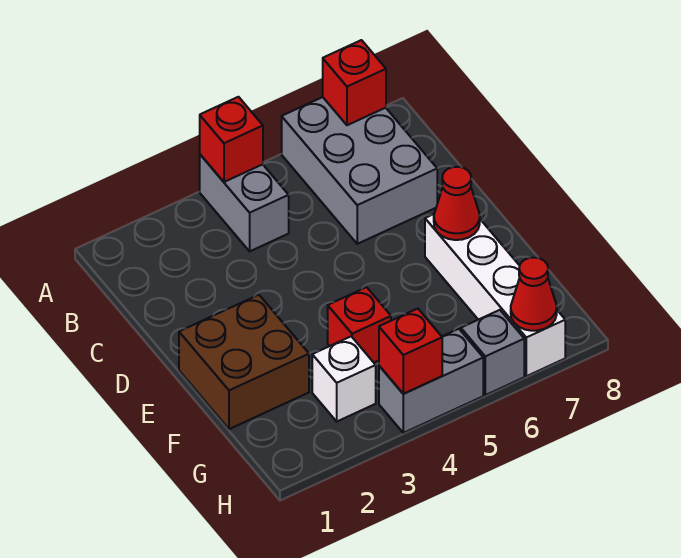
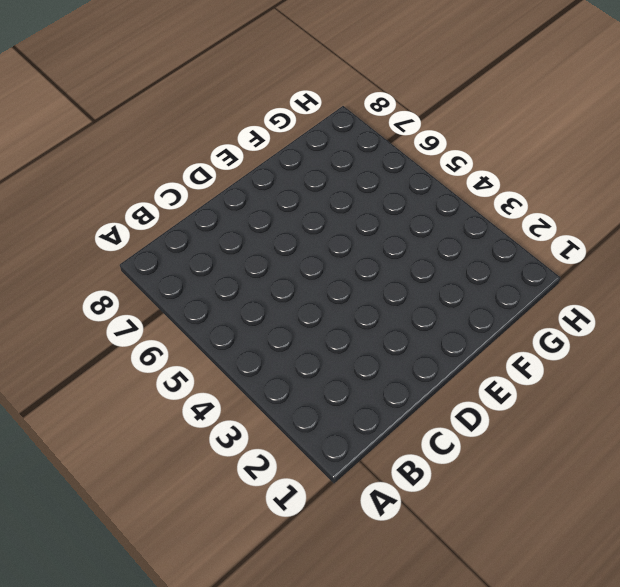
none -> grey 1x2 brick [200,155,289,251]
none -> grey 2x3 brick [282,97,437,244]
none -> brown 2x2 brick [179,295,309,429]

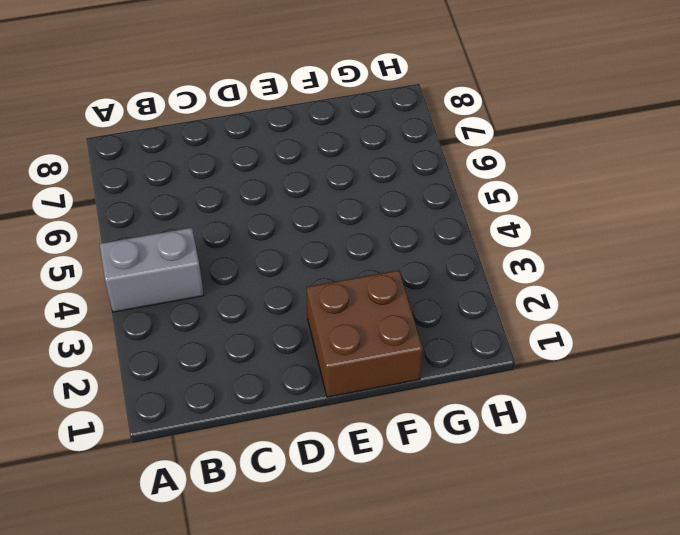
none -> grey 2x3 brick [282,97,437,244]
none -> white 1x4 brick [425,214,565,376]
none -> red 1x1 brick [328,287,391,362]

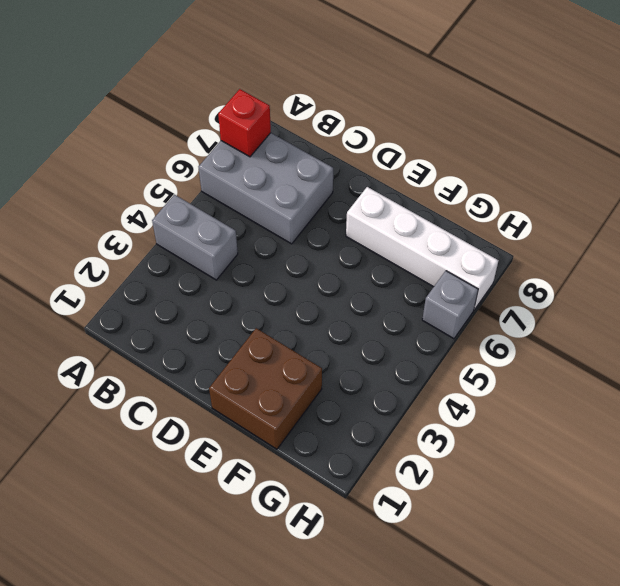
none -> red 1x1 brick [328,287,391,362]
none -> white 1x1 brick [312,336,376,421]
none -> grey 1x2 brick [379,329,483,433]

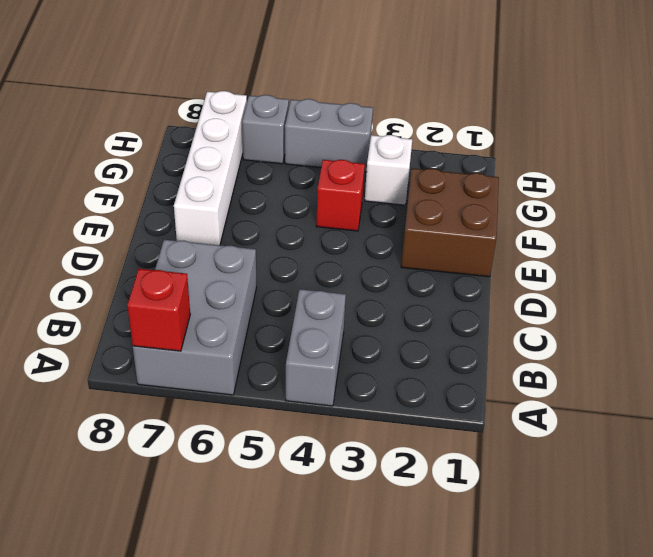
none -> red 1x1 brick [200,97,263,182]
none -> red 1x1 cone [434,167,480,240]
none -> red 1x1 brick [379,309,442,394]

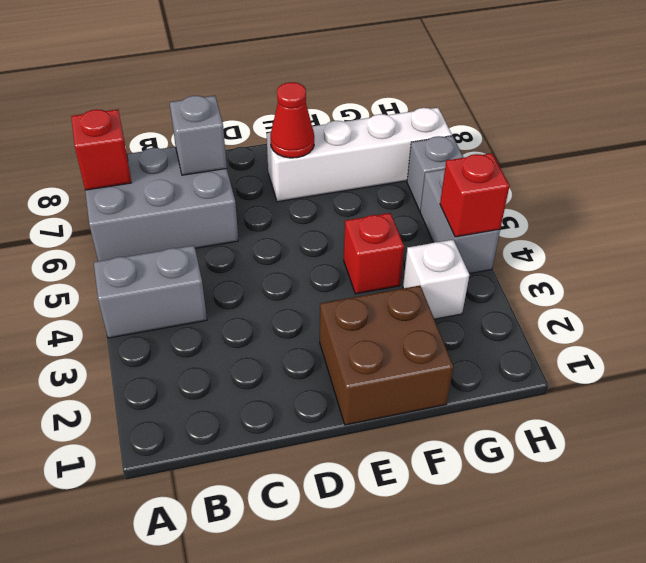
grey 1x1 brick [170,96,227,175] -> none
none -> red 1x1 brick [200,97,263,182]
none -> red 1x1 cone [511,258,557,331]

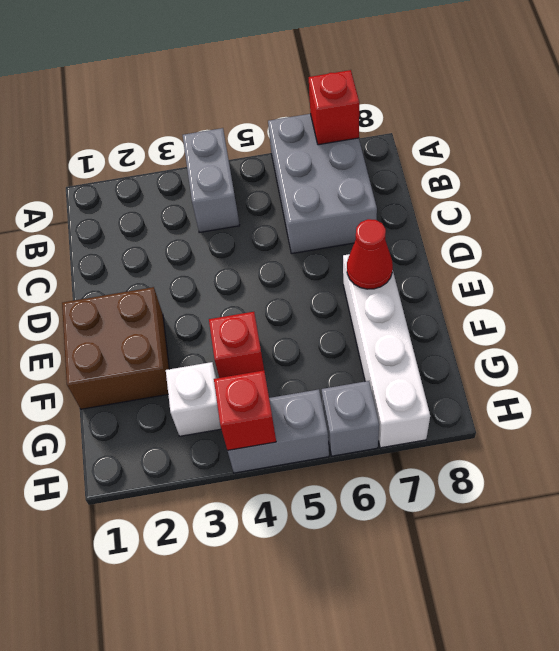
none -> red 1x1 brick [200,97,263,182]
none -> red 1x1 cone [511,258,557,331]

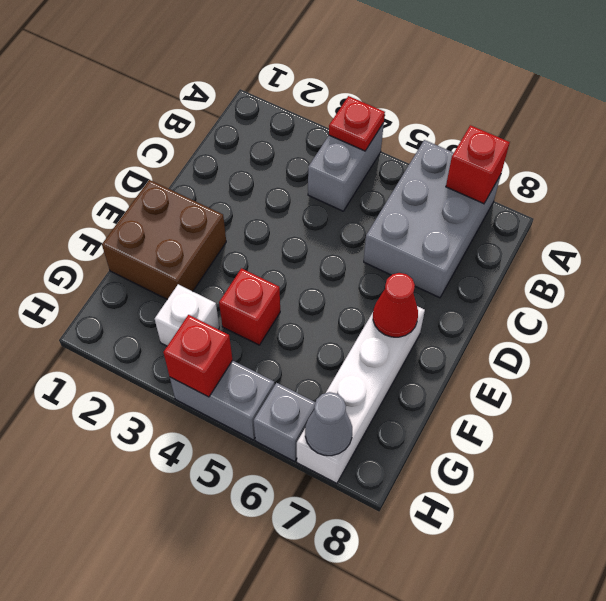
red 1x1 plate [329,96,385,151] -> red 1x1 brick [200,97,263,182]
grey 1x1 cone [305,392,352,456] -> red 1x1 cone [511,258,557,331]

